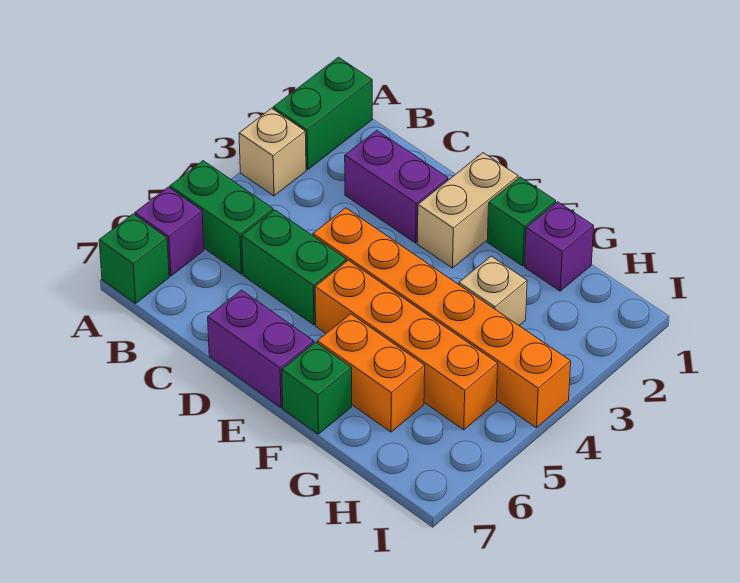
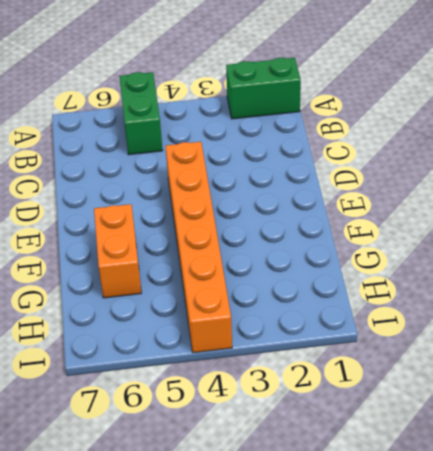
none -> tan 1x1 brick [239,108,306,196]
none -> purple 1x1 brick [135,187,204,276]
none -> green 1x1 brick [99,214,169,303]

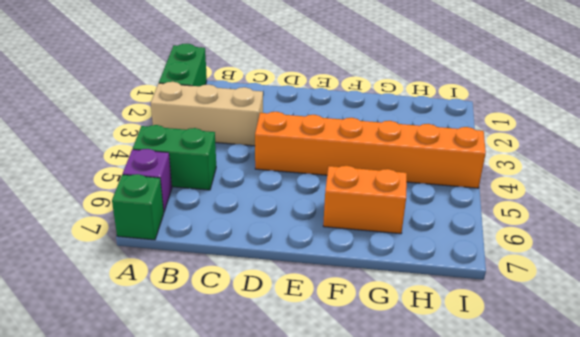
tan 1x3 brick [151,82,263,146] -> tan 1x1 brick [239,108,306,196]
none -> purple 1x2 brick [345,130,448,243]
none -> green 1x2 brick [242,210,346,325]
none -> purple 1x2 brick [208,290,314,407]

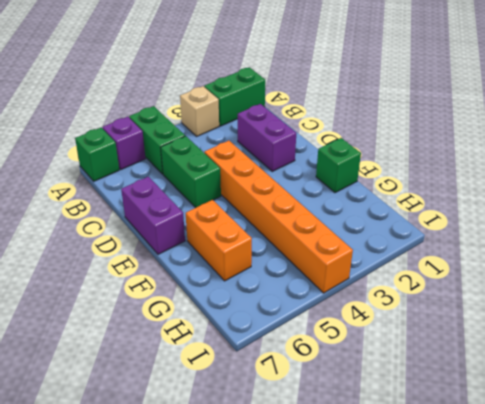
none -> tan 1x2 brick [417,153,518,268]
none -> orange 1x4 brick [315,260,498,430]
none -> green 1x1 brick [282,342,352,434]

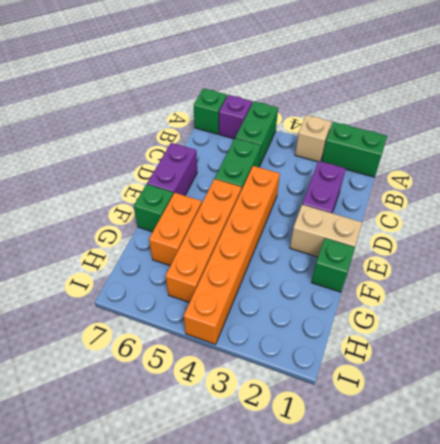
none -> purple 1x1 brick [525,202,594,291]
none -> tan 1x1 brick [459,256,527,325]

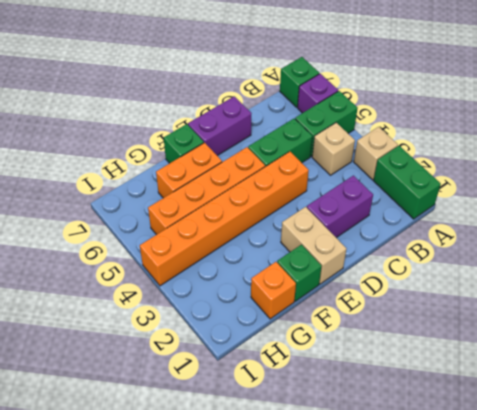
tan 1x1 brick [312,123,355,175] -> tan 1x1 brick moved to [459,256,527,325]
orange 1x1 brick [251,262,296,319] -> purple 1x1 brick [525,202,594,291]

